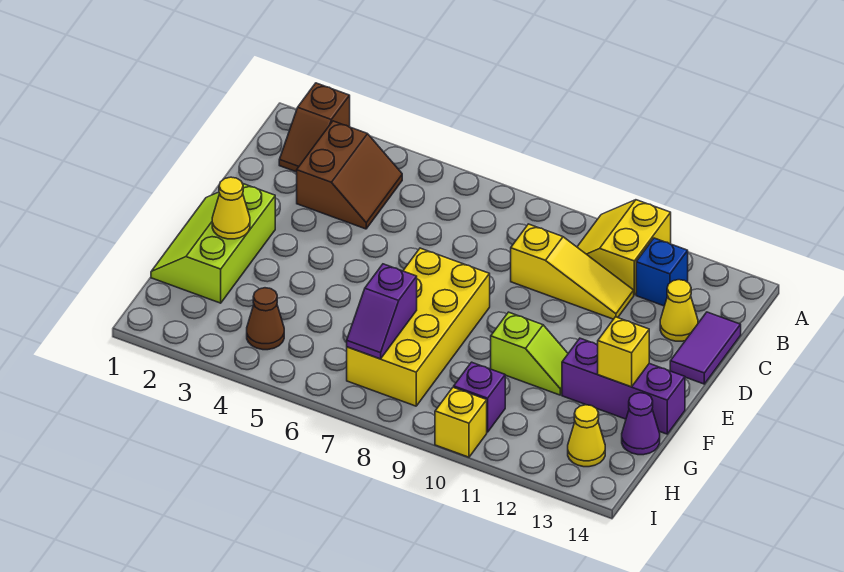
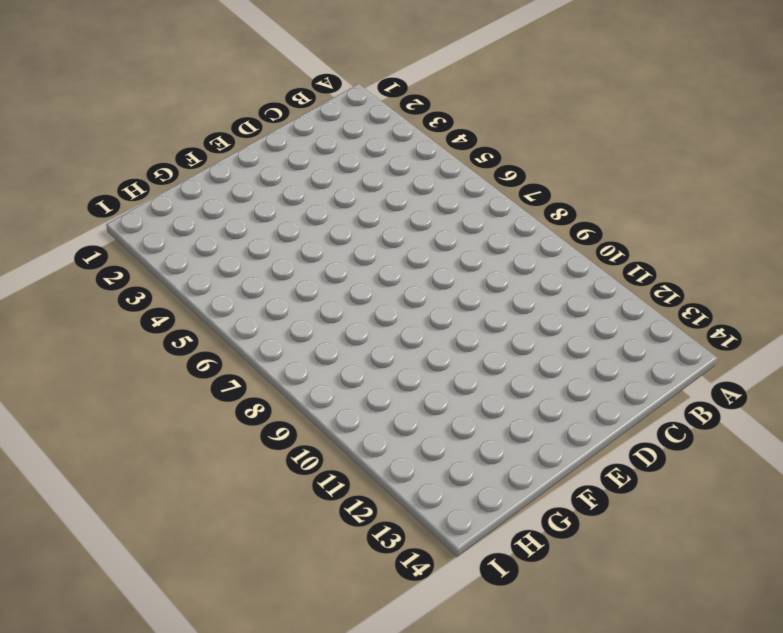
none -> brown 1x2 slope [279,83,350,172]
none -> yellow 2x2 slope [577,200,671,295]
none -> brown 2x2 slope [297,121,402,229]

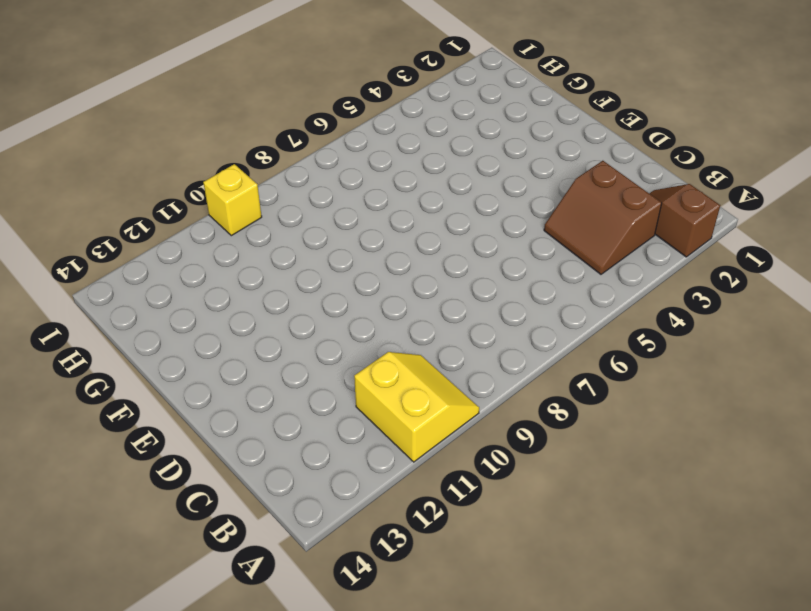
none -> blue 1x1 brick [636,238,688,306]
none -> yellow 1x3 slope [511,224,634,319]
none -> yellow 1x1 cone [660,280,698,341]

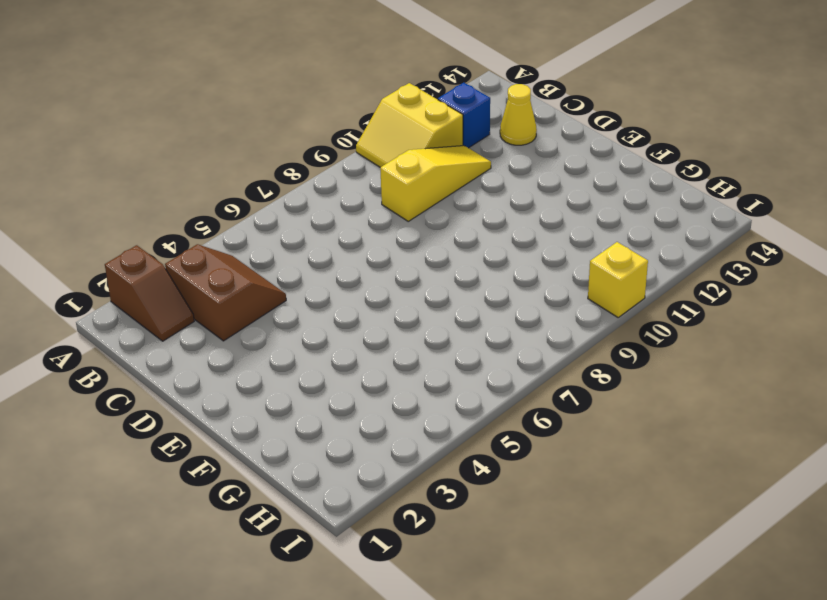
none -> purple 1x2 tile [670,312,741,384]
none -> lime 2x3 slope [151,184,275,303]
none -> yellow 2x4 brick [347,248,490,406]

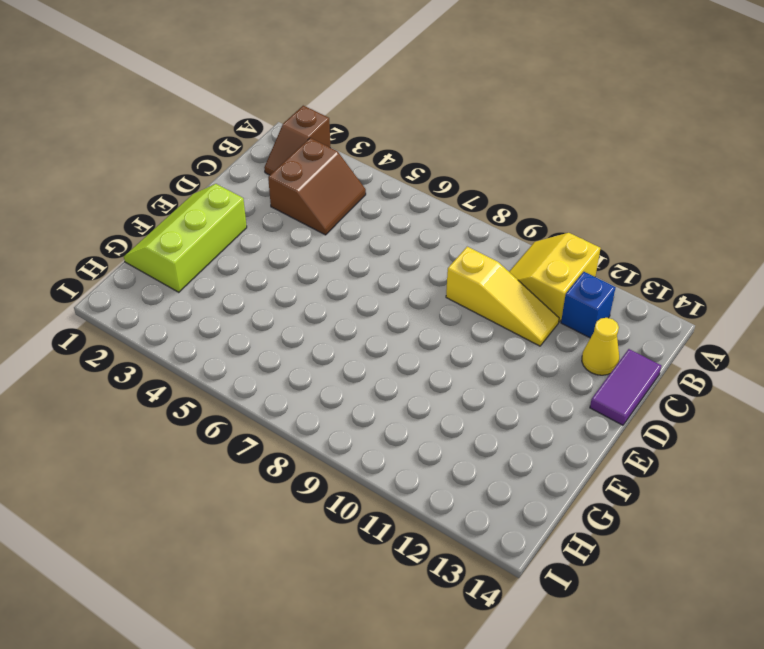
none -> yellow 2x4 brick [347,248,490,406]
none -> lime 1x2 slope [491,312,568,395]
none -> purple 1x3 brick [562,338,685,434]

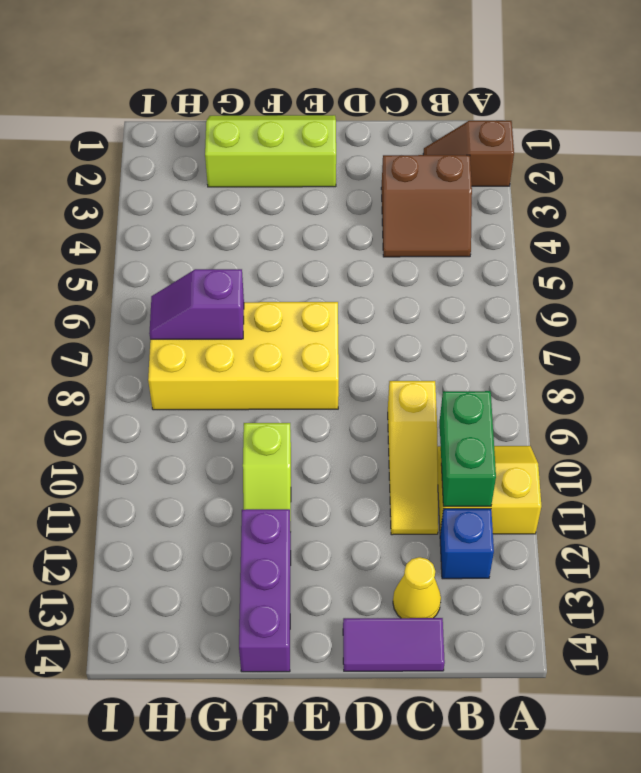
green 1x2 brick [440,391,496,506] -> none
none -> purple 1x1 cone [622,393,660,455]
none -> brown 1x1 cone [247,288,284,350]
none -> purple 1x1 brick [454,362,505,432]

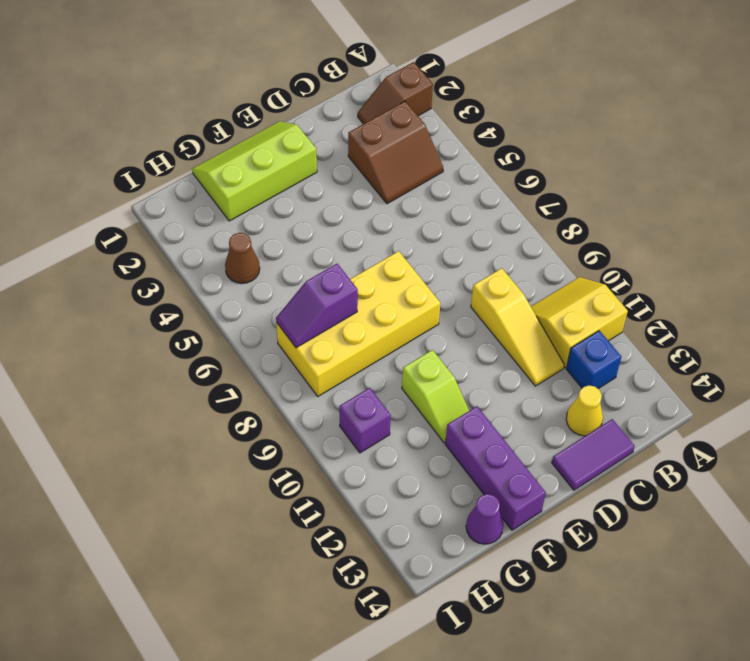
none -> yellow 1x1 cone [568,405,605,467]
none -> yellow 1x1 brick [435,387,487,457]
none -> yellow 1x1 cone [212,177,250,239]

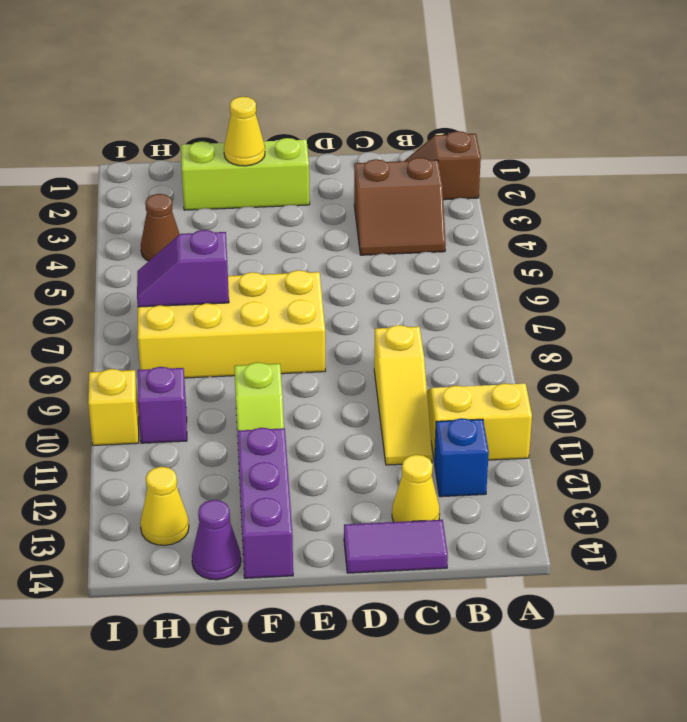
none -> yellow 1x1 brick [598,317,649,387]

